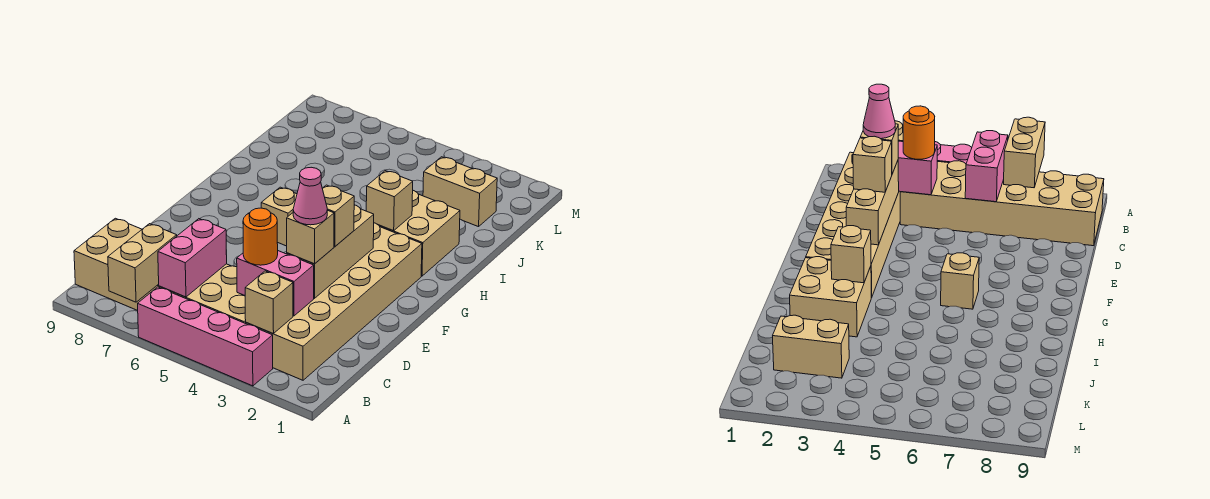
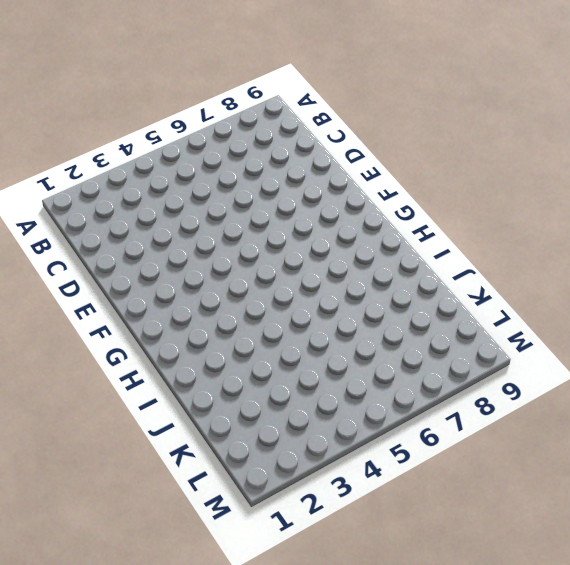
none -> pink 1x4 brick [138,287,273,386]
none -> tan 2x6 brick [246,223,422,380]
none -> tan 2x6 brick [74,218,246,323]

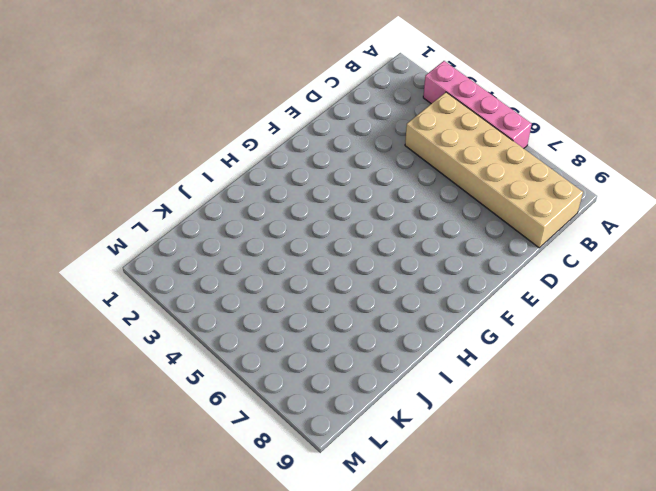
none -> tan 2x6 brick [246,223,422,380]
none -> tan 1x1 brick [261,187,297,246]
none -> tan 2x2 brick [379,191,460,276]

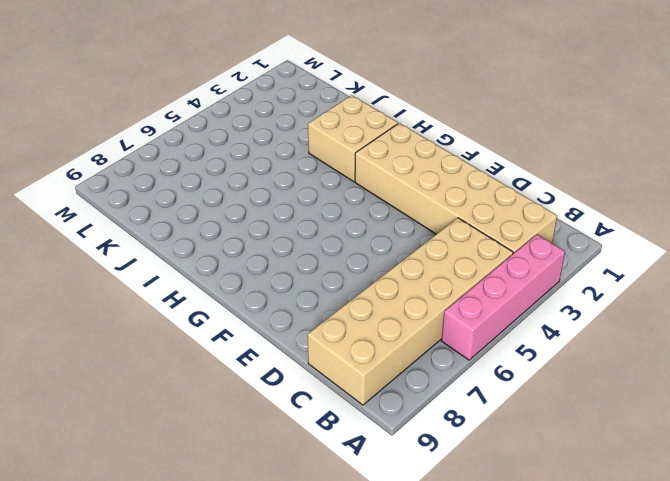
none -> tan 1x1 brick [261,187,297,246]
none -> tan 1x2 brick [423,157,497,227]
none -> tan 1x2 brick [108,224,177,302]

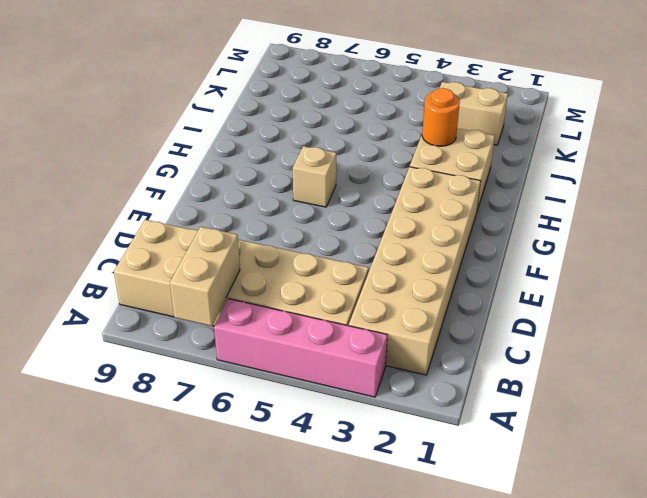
orange 1x1 round brick [422,88,460,146] -> orange 1x1 round brick moved to [243,208,278,265]
none -> tan 1x1 brick [245,271,293,334]
none -> pink 1x2 brick [158,219,227,297]
none -> pink 1x2 brick [237,251,314,316]

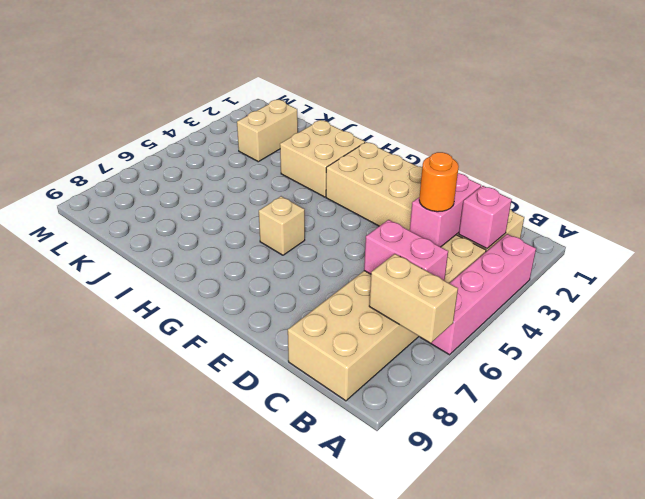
pink 1x1 brick [459,186,512,249] -> tan 1x1 brick [245,271,293,334]
none -> tan 1x3 brick [287,205,374,298]
none -> tan 1x1 brick [366,171,413,231]
none -> tan 1x1 brick [287,210,334,264]

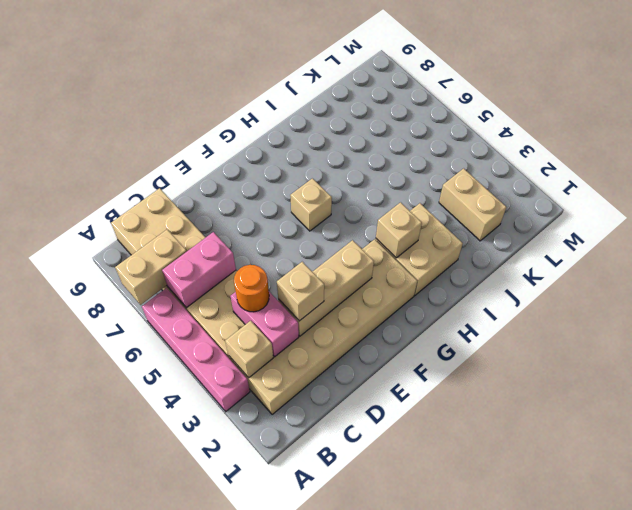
none -> tan 1x1 brick [322,185,354,247]
none -> pink 1x1 cone [293,167,327,225]

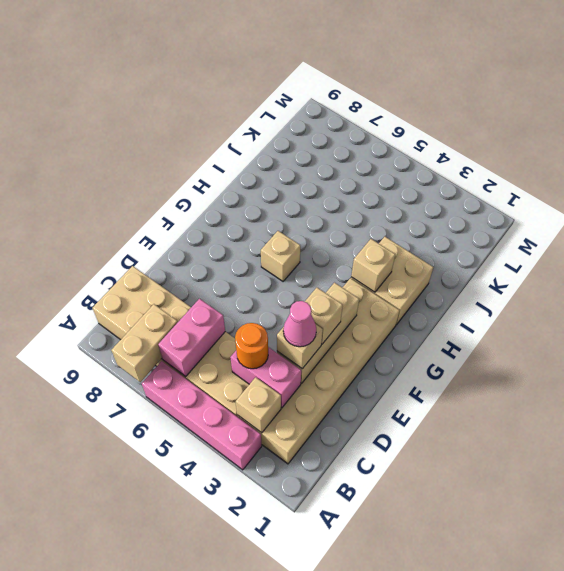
none -> tan 1x2 brick [423,157,497,227]

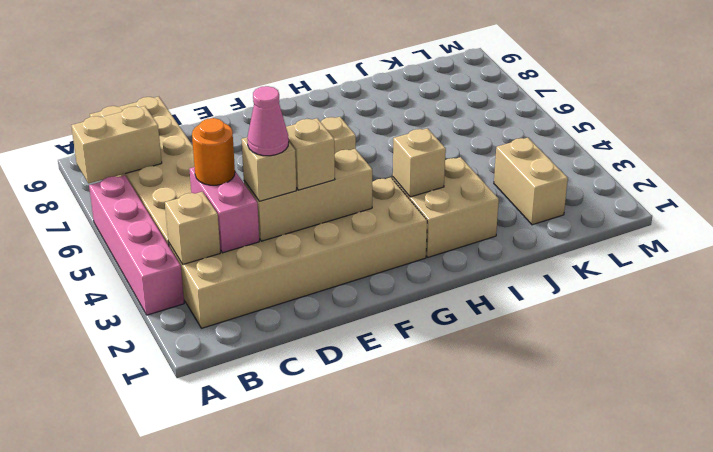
none -> pink 1x2 brick [158,219,227,297]

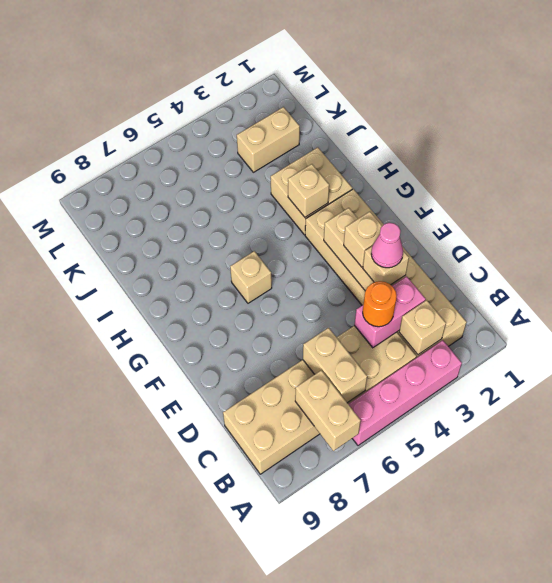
tan 1x2 brick [303,328,367,403] -> pink 1x2 brick [158,219,227,297]

